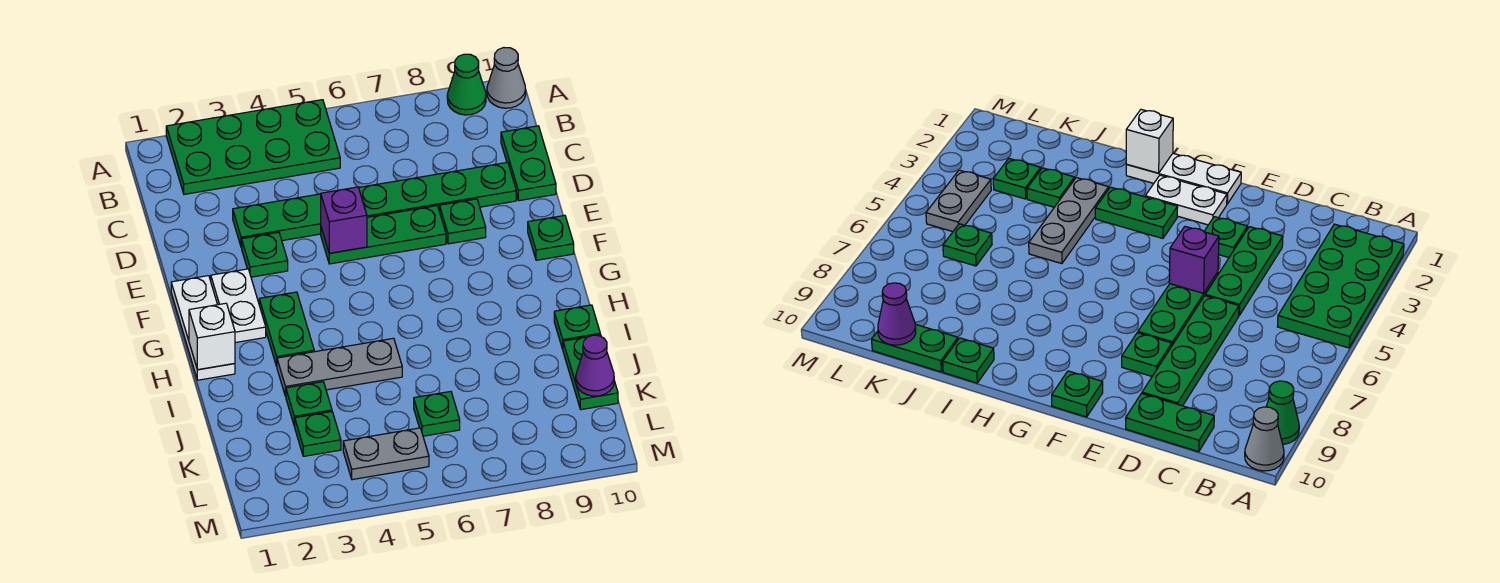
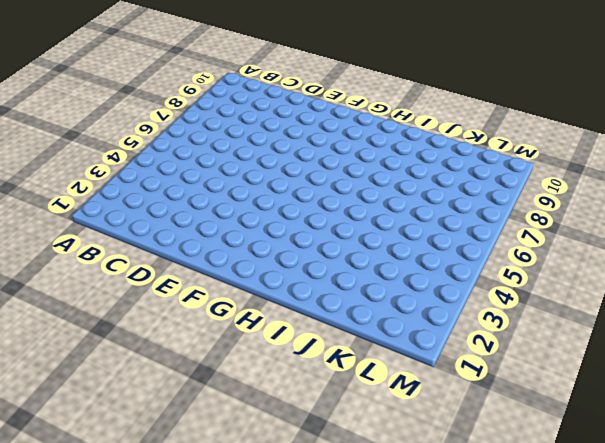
none -> green 2x4 plate [166,100,340,194]
none -> green 1x1 cone [447,54,486,115]
none -> grey 1x1 cone [487,48,526,108]

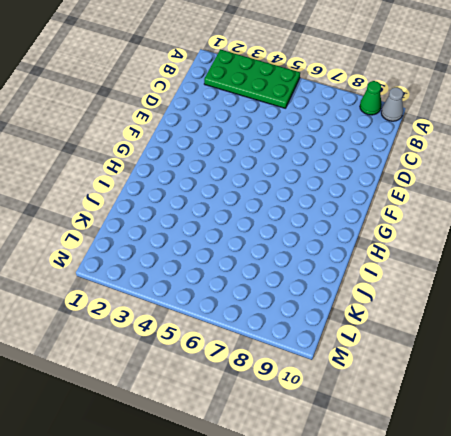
none -> green 1x2 plate [501,126,556,201]
none -> green 1x3 plate [233,194,321,247]
none -> green 1x4 plate [359,162,516,217]

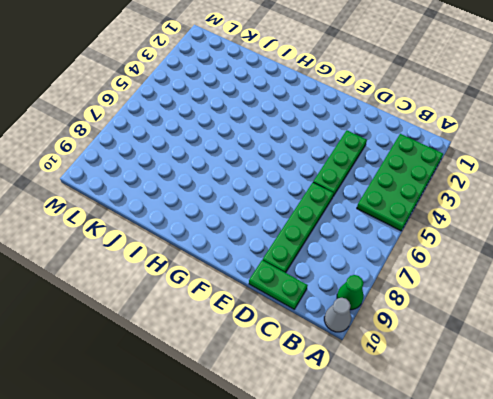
none -> green 1x1 plate [242,232,288,277]
none -> green 1x3 plate [321,206,446,264]
none -> green 1x1 plate [440,199,486,244]

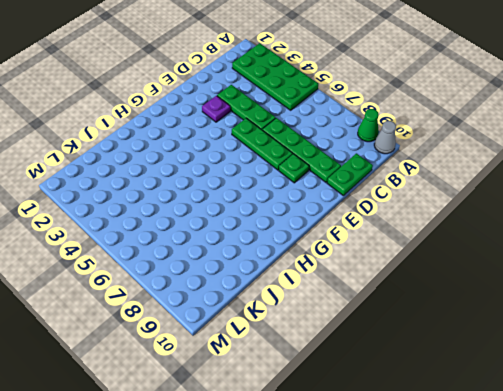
purple 1x1 plate [202,96,231,122] -> green 1x1 plate [242,232,288,277]
none -> white 1x3 plate [171,276,235,380]
none -> white 1x2 plate [211,269,266,343]
none -> green 1x1 plate [528,215,574,260]

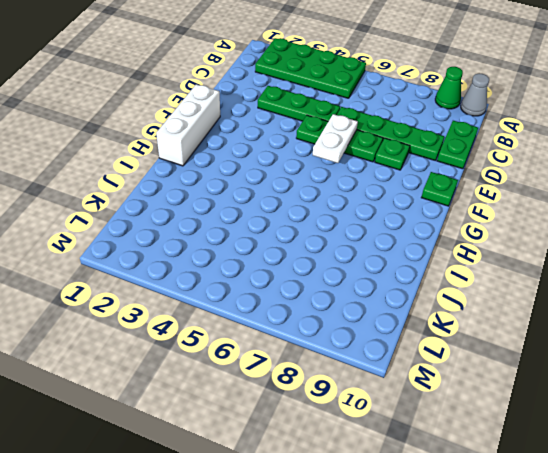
white 1x2 plate [313,114,358,163] -> white 1x2 plate moved to [211,269,266,343]
white 1x3 brick [156,84,220,166] -> white 1x3 plate [171,276,235,380]
none -> green 1x1 plate [242,232,288,277]
none -> green 1x2 plate [259,292,314,366]
none -> grey 1x3 plate [277,338,402,396]

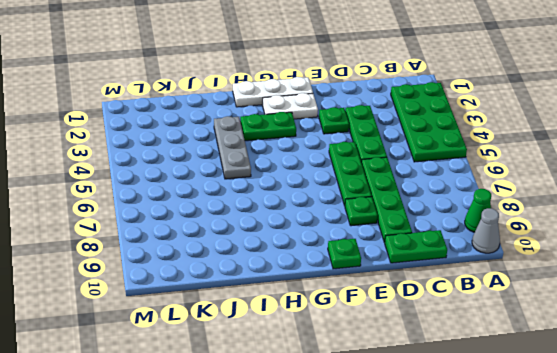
none -> green 1x1 plate [554,305,600,349]
none -> green 1x1 plate [286,382,332,426]
none -> green 1x2 plate [563,335,618,410]

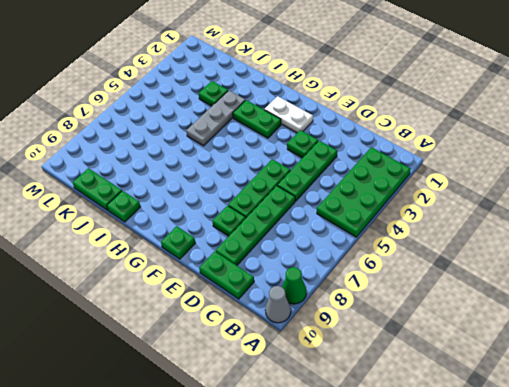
none -> white 1x3 plate [171,276,235,380]
none -> green 1x1 plate [295,412,341,456]
none -> green 1x1 plate [414,391,460,436]

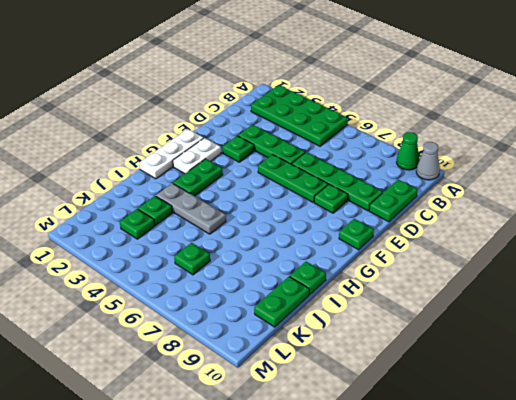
none -> grey 1x2 plate [343,428,429,480]
none -> purple 1x1 brick [321,187,367,253]
none -> white 1x1 brick [189,303,235,370]

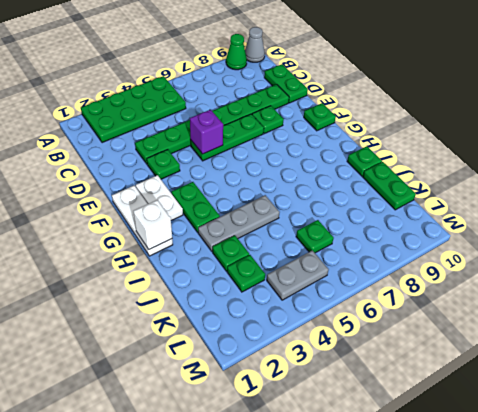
none -> purple 1x1 cone [576,335,614,396]

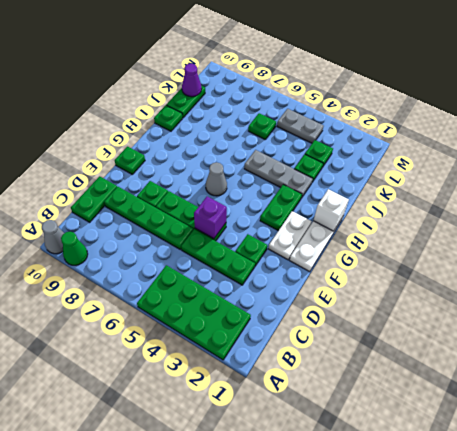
grey 1x1 cone [206,162,227,196] -> none

